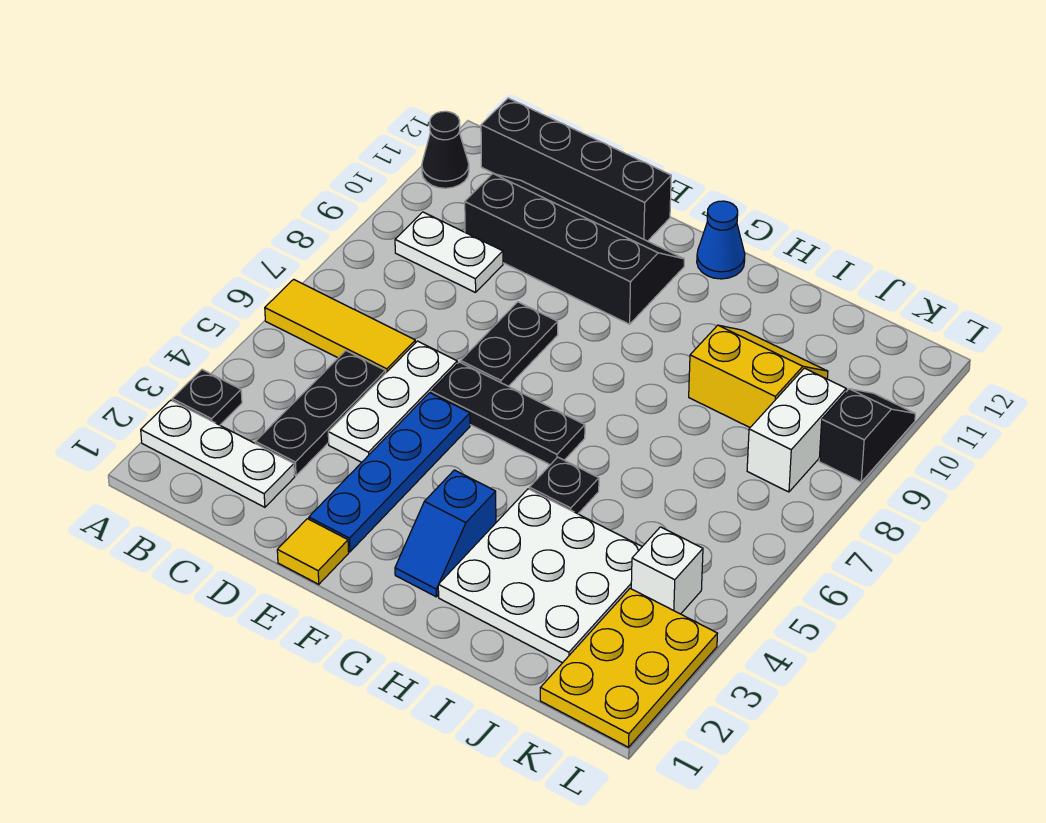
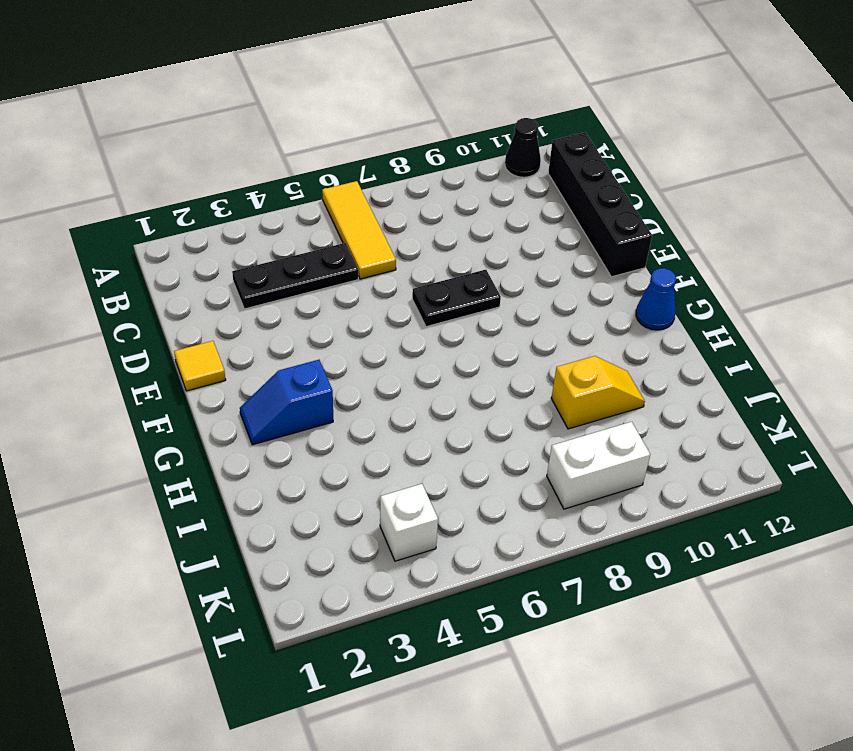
yellow 1x2 slope [551,356,645,429] -> yellow 2x2 slope [689,325,828,427]
none -> white 1x3 plate [141,400,295,507]
none -> black 1x1 plate [172,370,242,425]
none -> white 1x2 plate [395,212,503,293]

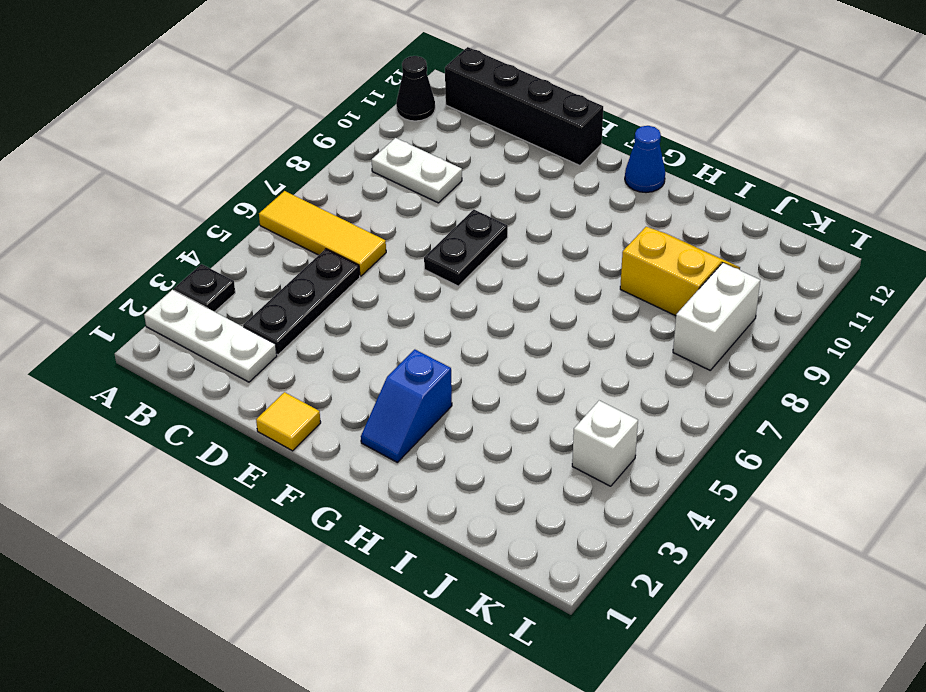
none -> black 2x4 slope [465,174,684,324]
none -> white 1x3 plate [328,341,457,462]
none -> blue 1x4 plate [309,393,470,552]

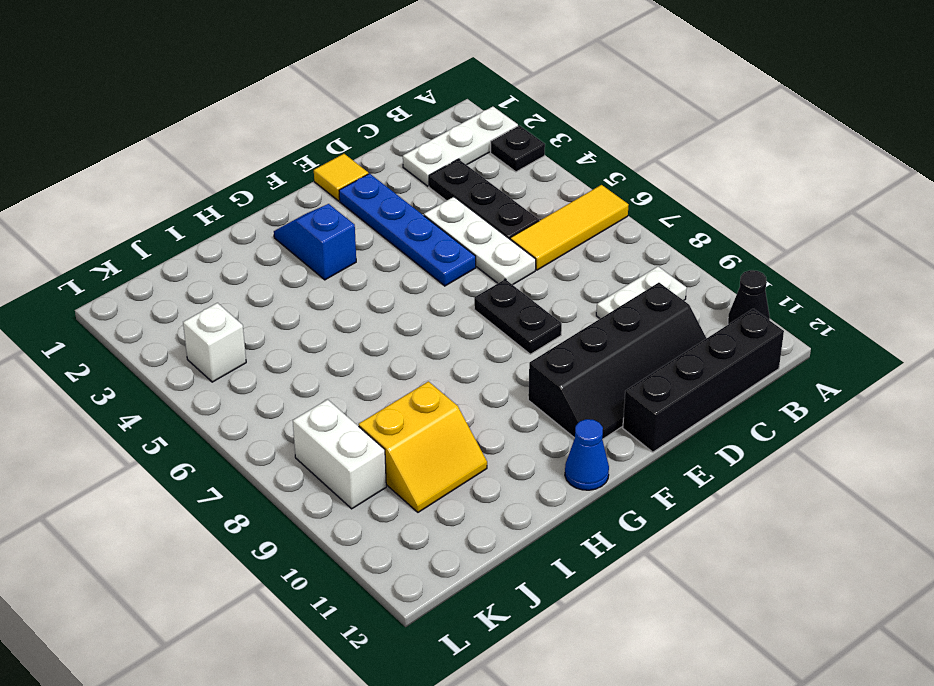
none -> black 1x3 plate [431,362,585,465]
none -> white 3x3 plate [438,489,642,663]
none -> black 1x1 plate [529,457,599,514]

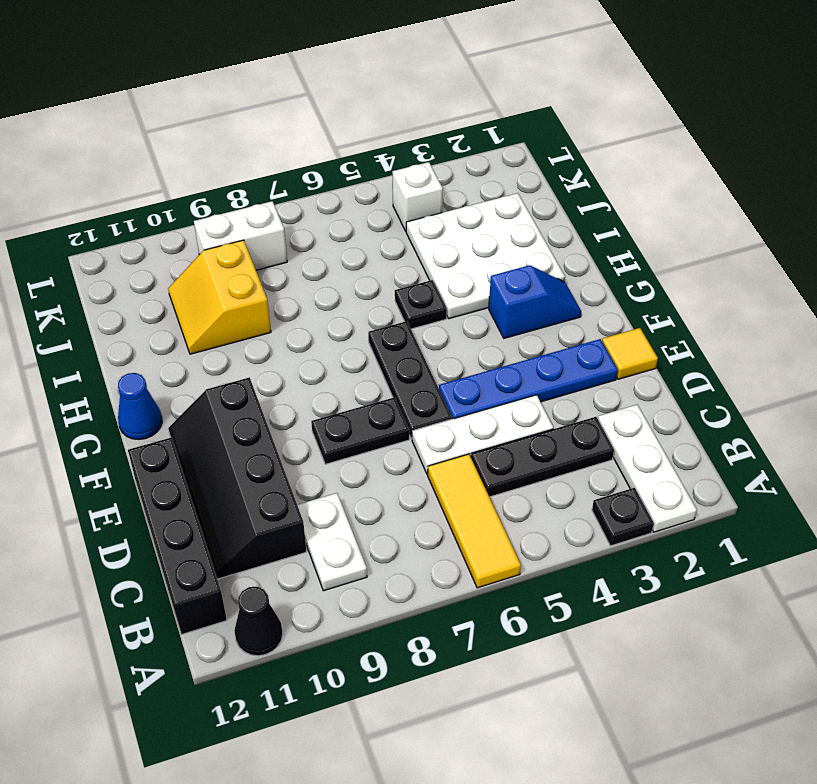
none -> yellow 2x3 plate [540,589,718,747]
none -> black 1x2 slope [819,389,915,482]

